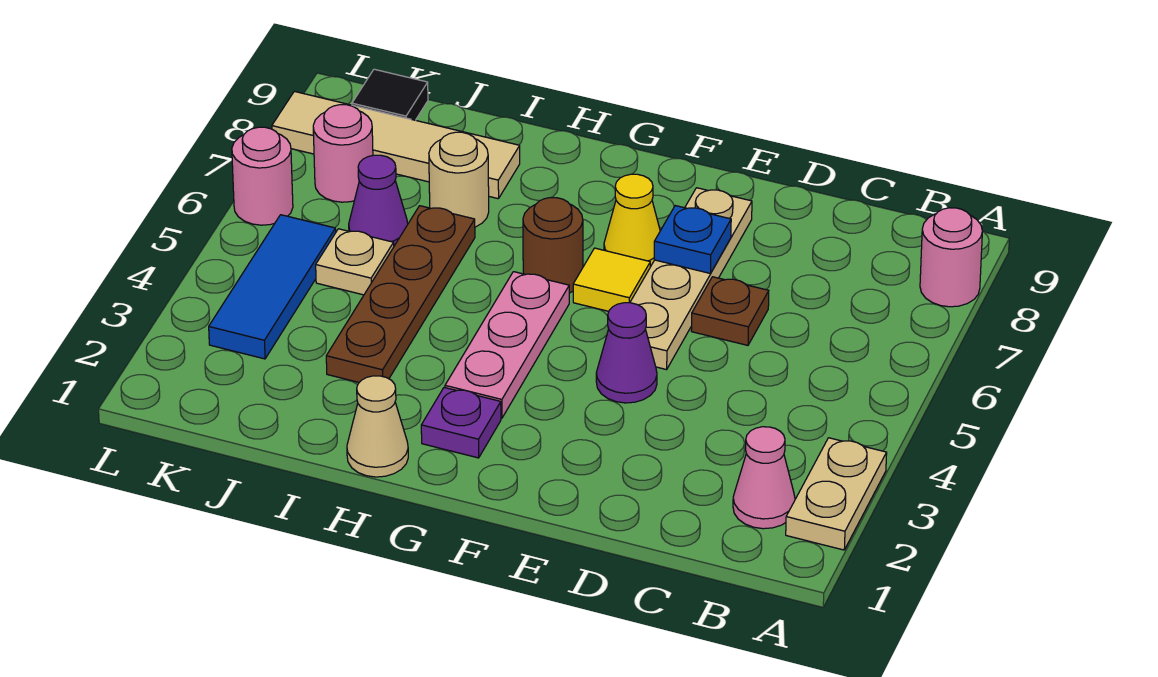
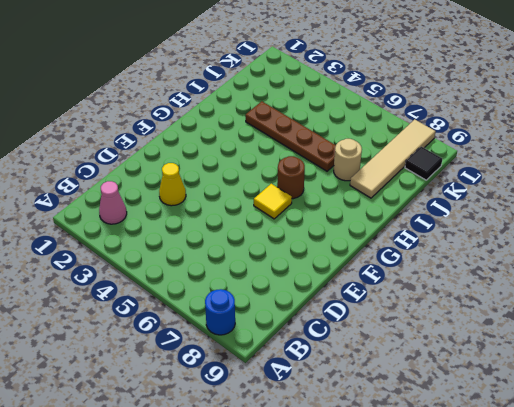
blue 1x1 round brick [205,289,235,335] -> pink 1x1 round brick [920,208,982,307]
yellow 1x1 cone [159,163,186,206] -> yellow 1x1 cone moved to [604,174,660,267]
none -> tan 1x2 plate [786,438,887,550]
none -> brown 1x1 plate [691,277,769,345]
none -> purple 1x1 cone [596,303,657,403]

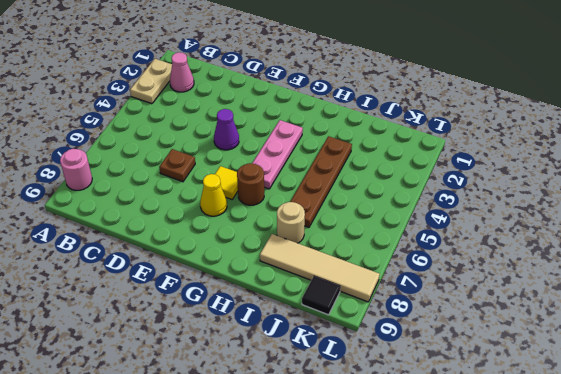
none -> tan 1x4 plate [630,188,752,370]
none -> purple 1x1 plate [421,387,501,458]
none -> tan 1x1 cone [347,376,408,477]

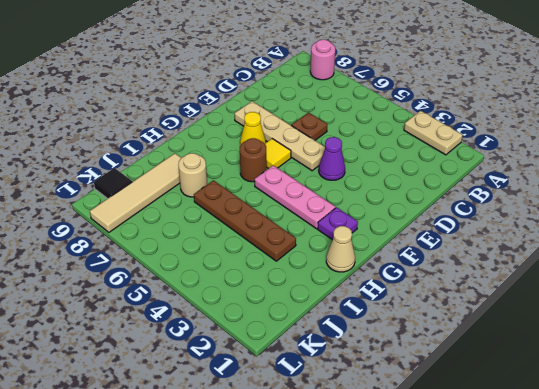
none -> pink 1x1 cone [733,427,795,529]
none -> tan 1x1 plate [316,229,394,295]
none -> purple 1x1 cone [349,155,408,246]

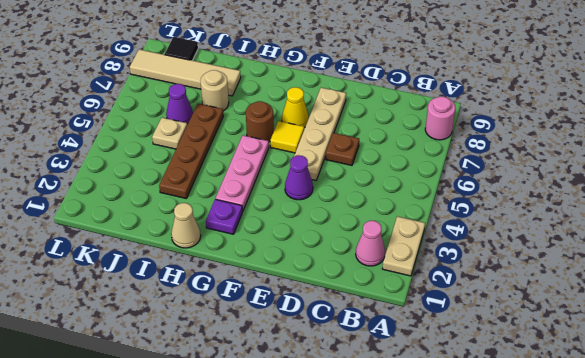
none -> blue 1x3 tile [209,215,336,359]
none -> pink 1x1 round brick [313,105,373,202]
none -> pink 1x1 round brick [232,127,293,225]

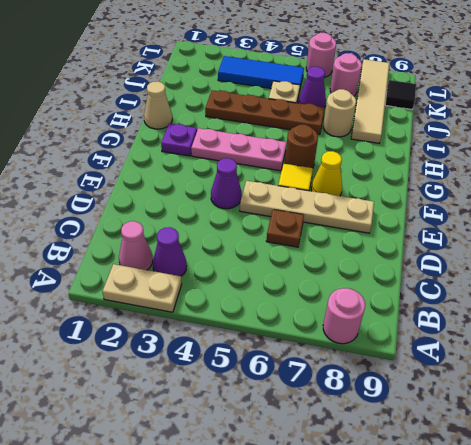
purple 1x1 cone [153,227,187,276] -> none
none -> blue 1x1 plate [654,206,731,273]

